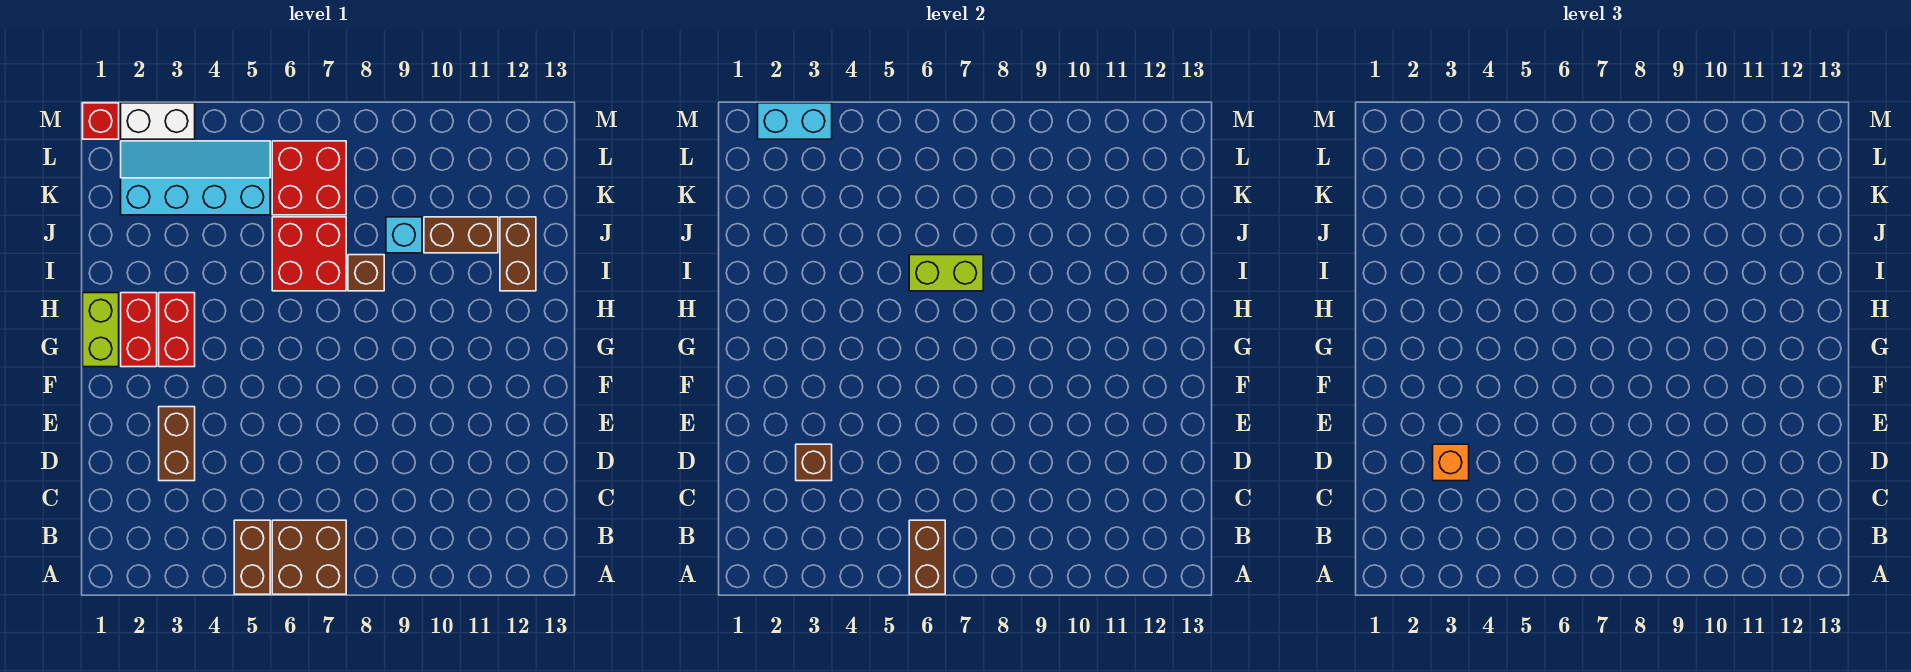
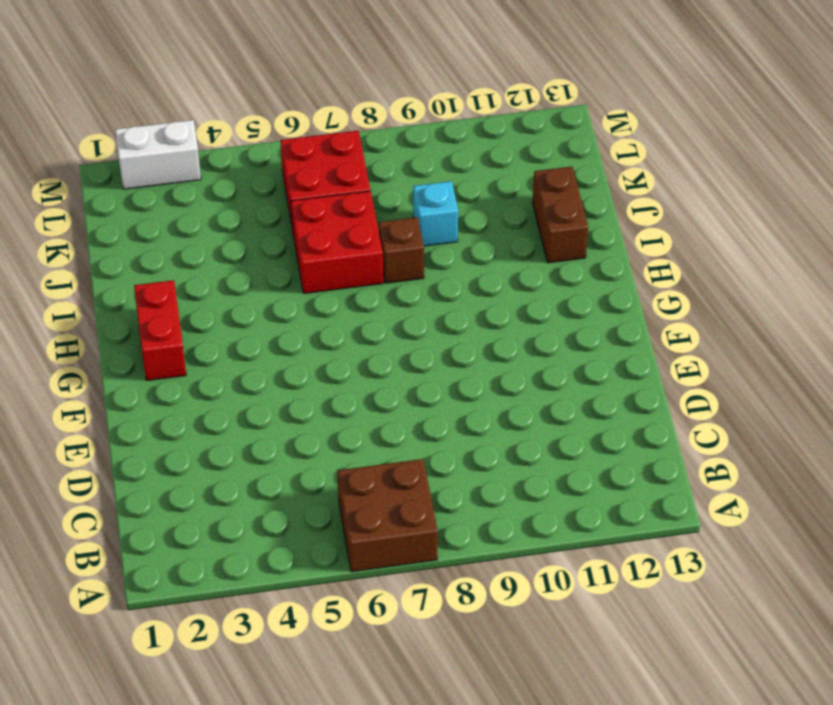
none -> brown 1x2 brick [234,520,270,594]
none -> brown 1x2 brick [159,407,195,481]
none -> lime 1x2 brick [83,293,119,367]

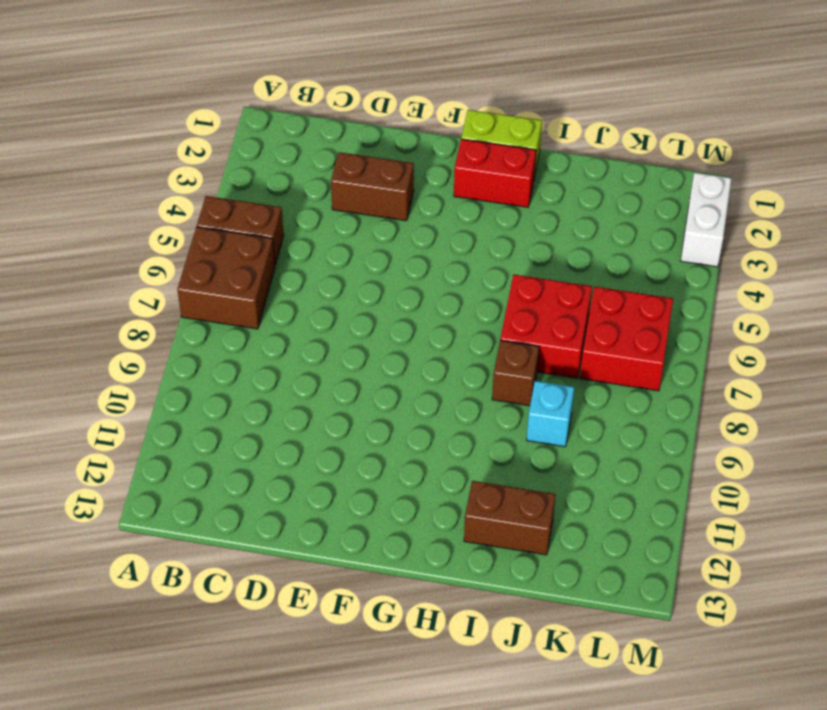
none -> red 1x2 brick [159,293,195,367]
none -> brown 1x2 brick [424,217,498,253]
none -> cyan 2x4 slope [121,141,270,215]

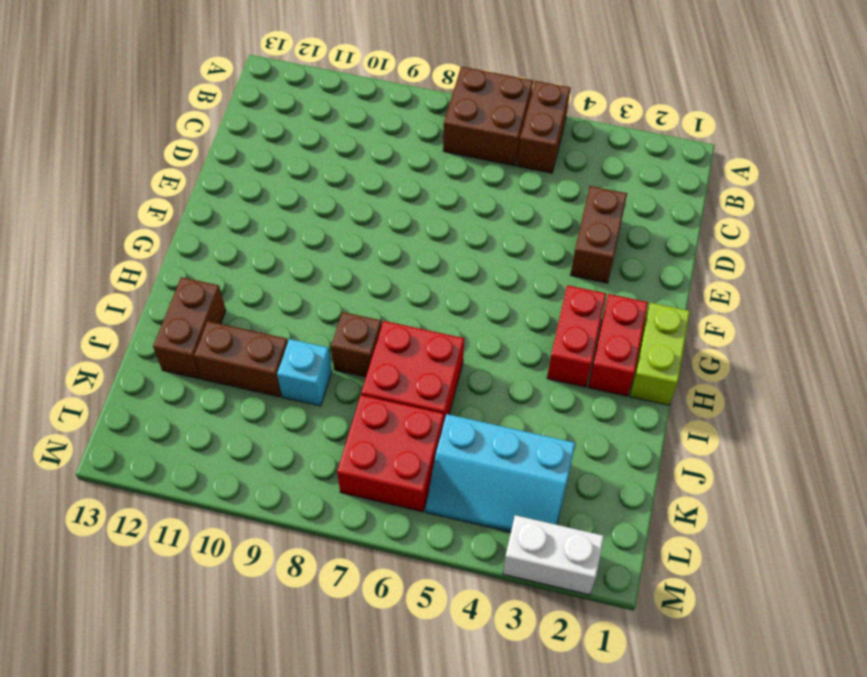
cyan 2x3 slope [425,414,575,532] -> cyan 2x4 slope [121,141,270,215]
none -> red 1x1 brick [83,103,119,139]
none -> brown 1x2 brick [909,520,945,594]
none -> brown 1x1 brick [796,444,832,481]

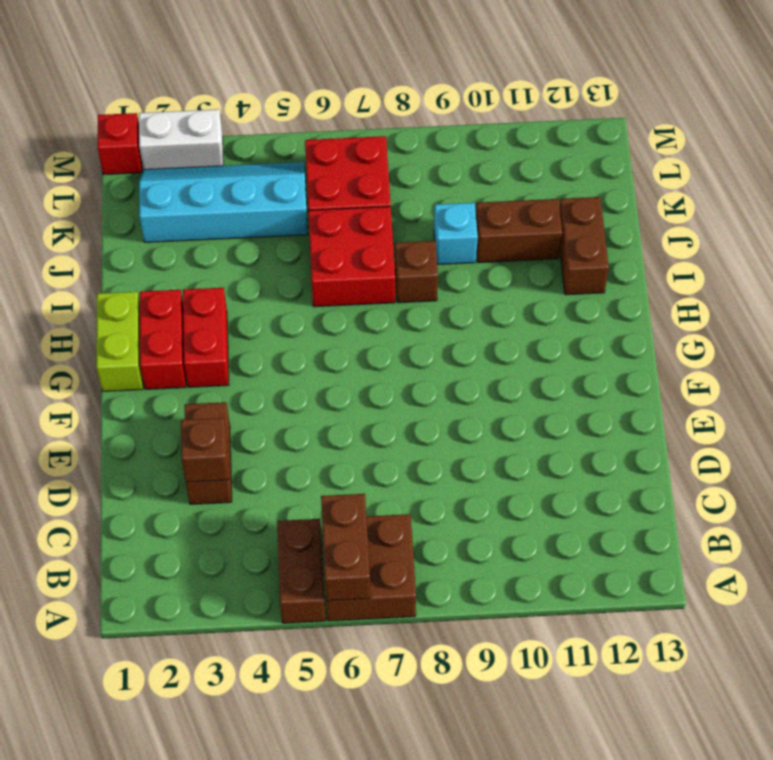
none -> lime 1x2 brick [909,255,983,291]
none -> cyan 1x2 brick [758,103,832,139]
none -> orange 1x1 brick [1433,444,1469,481]

